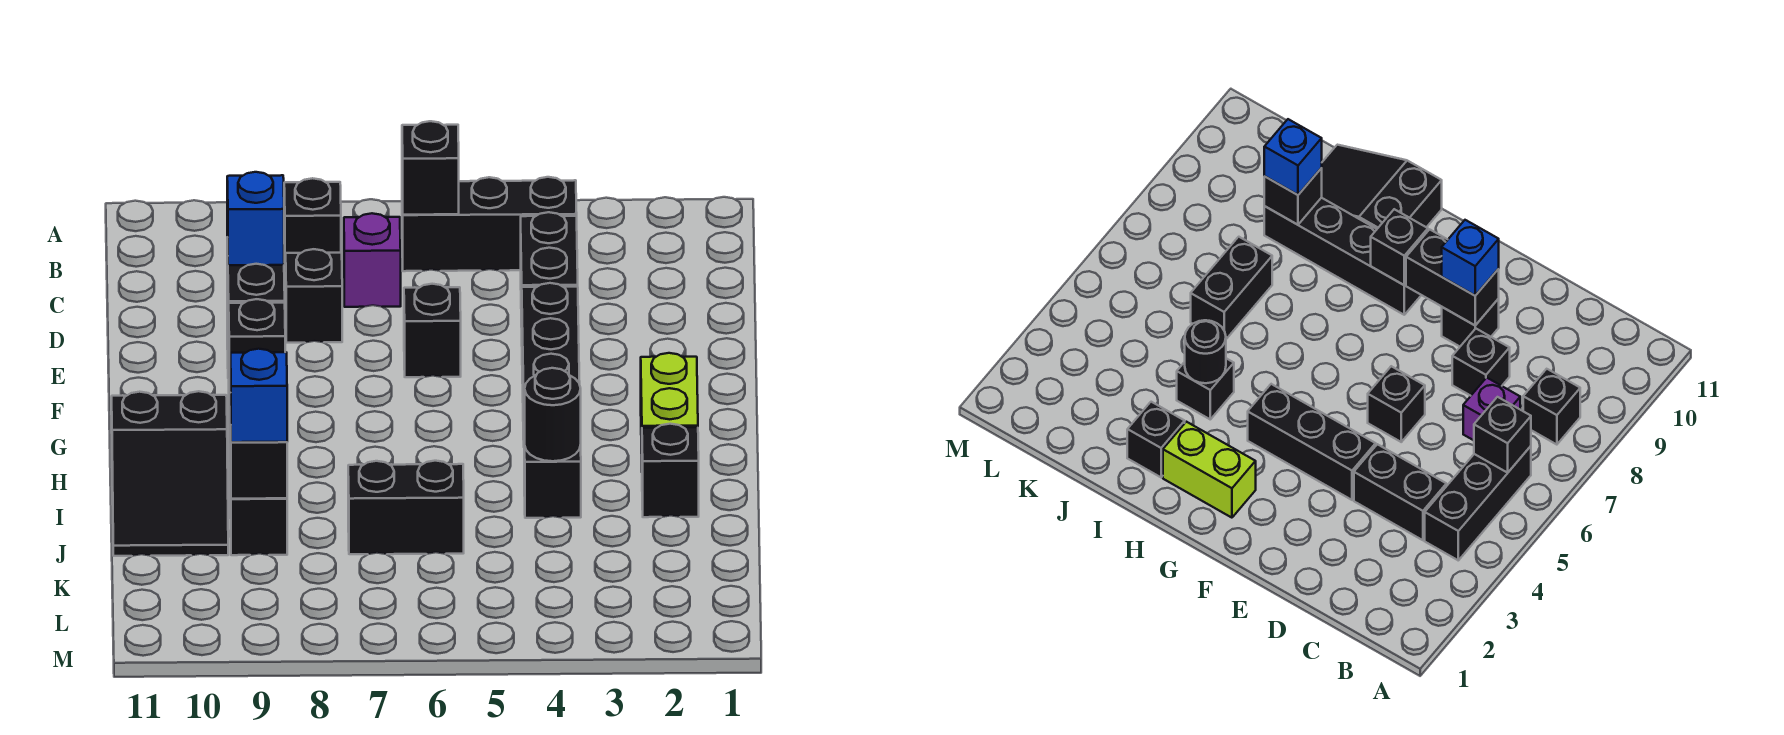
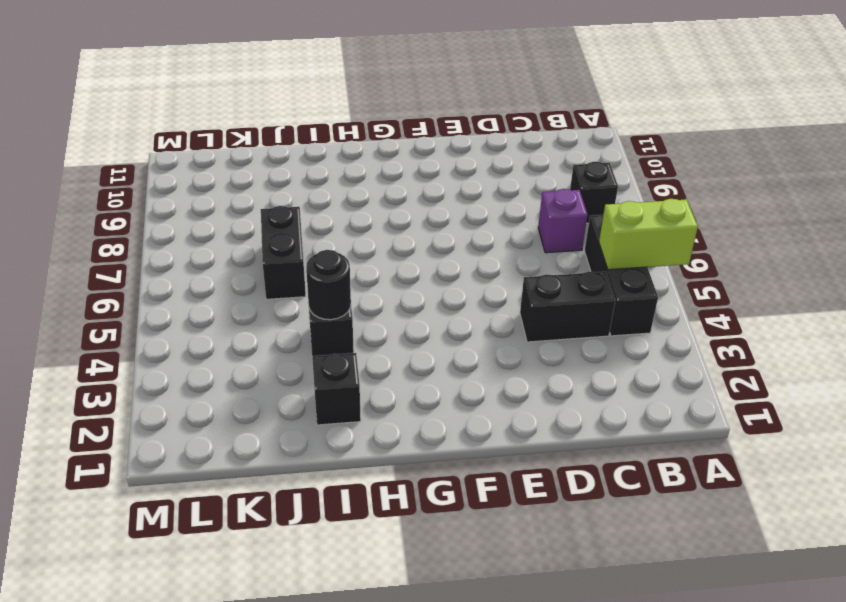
lime 1x2 brick [599,199,698,270] -> lime 1x2 brick moved to [641,353,698,454]
none -> black 1x1 brick [286,249,342,343]
none -> black 1x3 brick [522,283,580,440]
none -> black 1x1 brick [404,284,461,377]

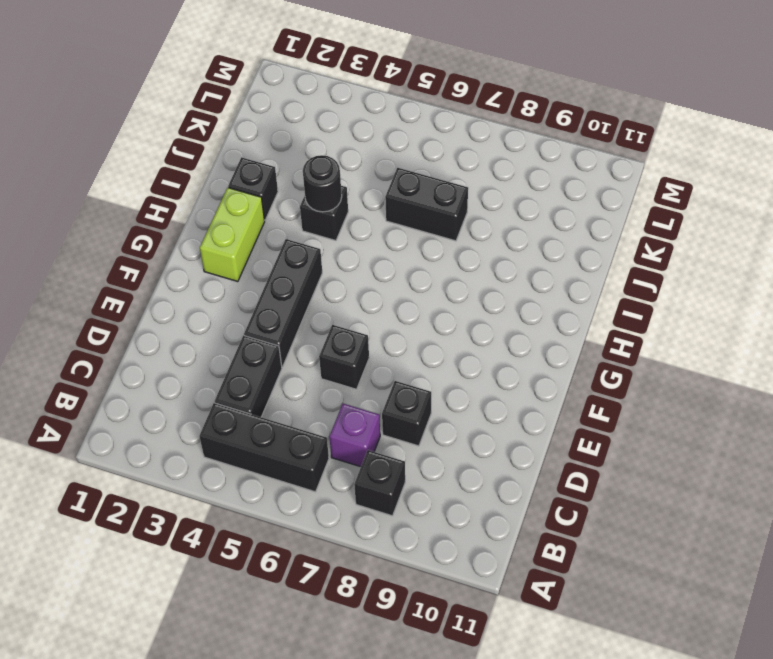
none -> black 1x1 brick [1442,299,1499,346]
none -> black 1x4 brick [229,393,287,555]
none -> black 2x3 slope [112,391,228,556]

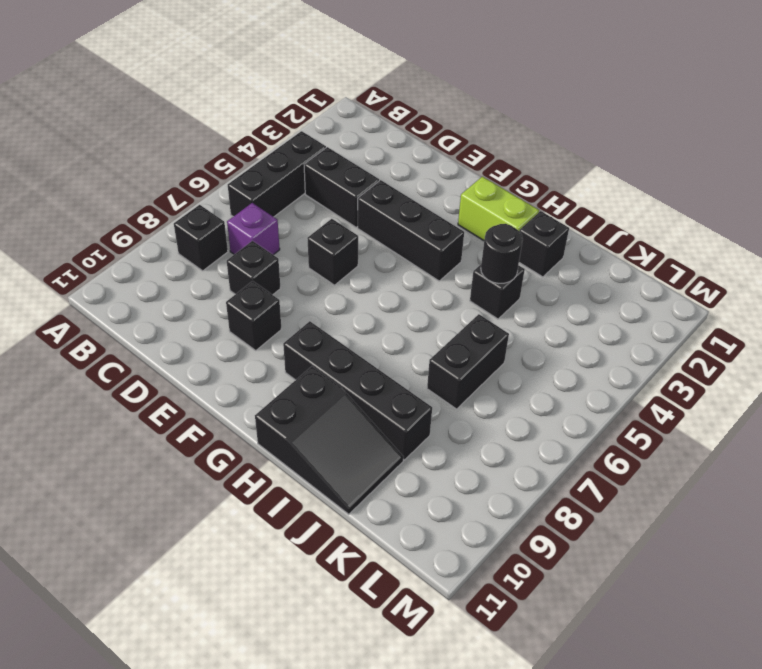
none -> black 1x1 brick [402,121,459,215]
none -> black 1x2 brick [227,238,285,349]
none -> black 1x1 brick [229,299,285,393]

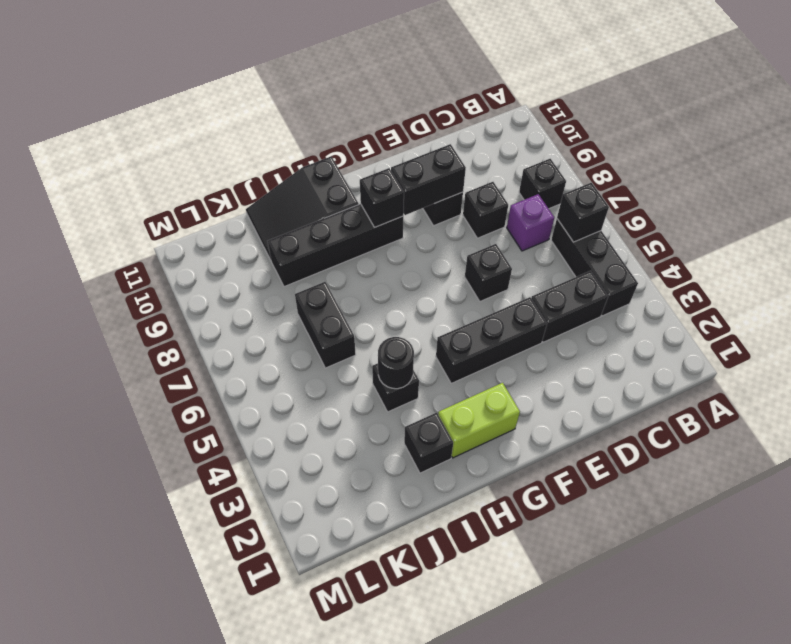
none -> black 1x1 brick [231,442,287,499]
none -> blue 1x1 brick [227,172,284,265]
none -> blue 1x1 brick [231,349,287,442]

